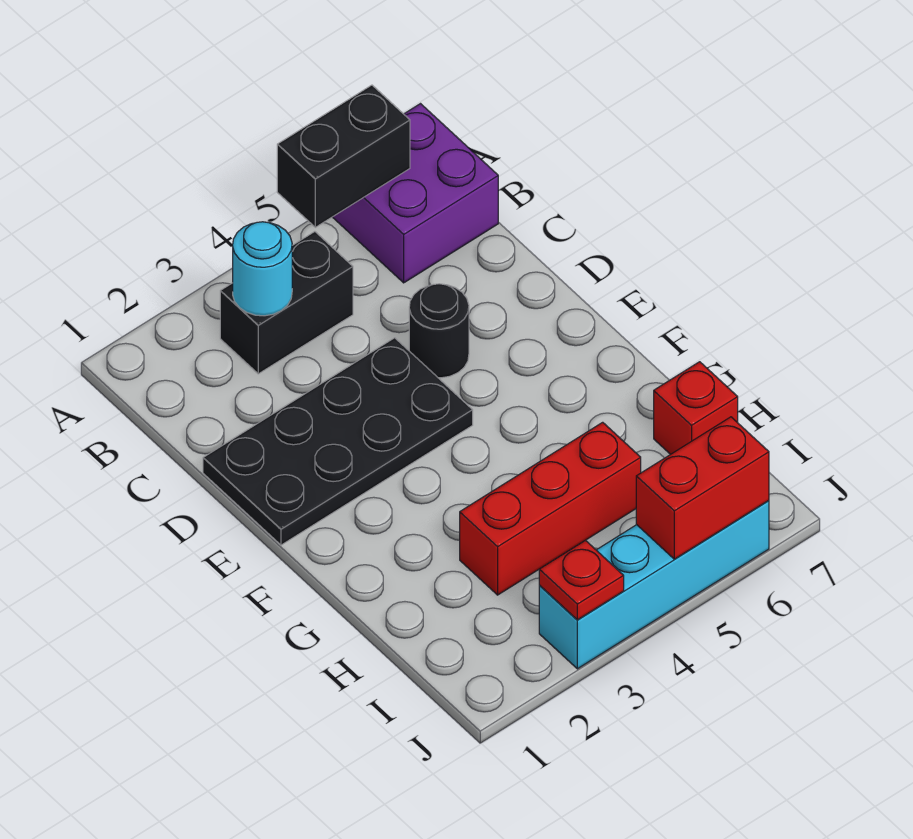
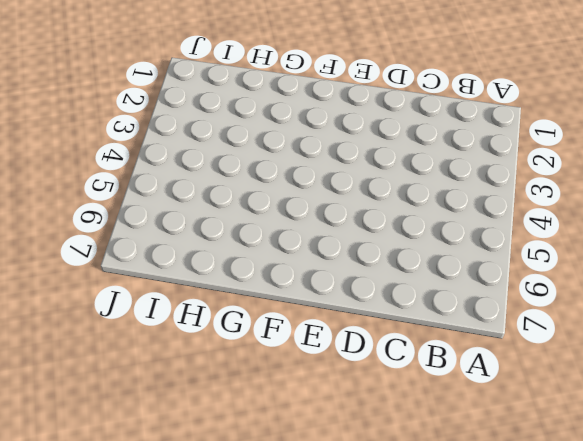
none -> purple 2x2 brick [333,104,498,283]
none -> black 1x2 brick [220,232,353,374]

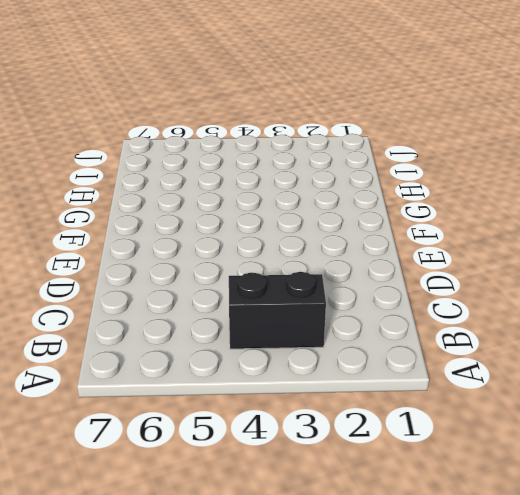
none -> purple 2x2 brick [333,104,498,283]
none -> black 2x4 plate [203,338,473,545]

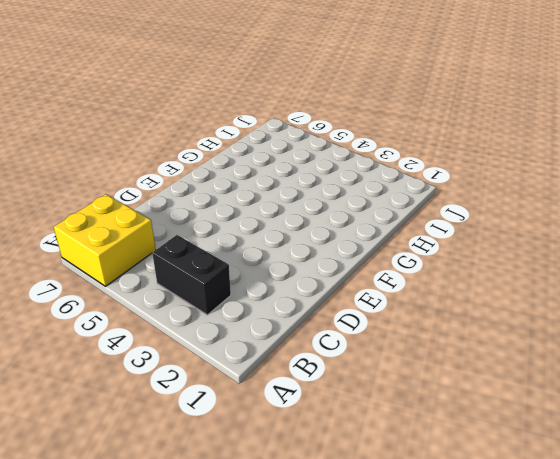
yellow 2x2 brick [54,194,156,286] -> purple 2x2 brick [333,104,498,283]
none -> black 2x4 plate [203,338,473,545]
none -> black 1x1 round brick [409,284,469,378]

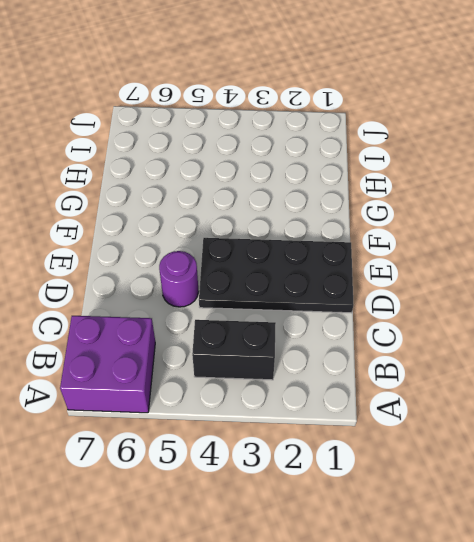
purple 1x1 round brick [159,251,199,307] -> black 1x1 round brick [409,284,469,378]
none -> red 1x3 brick [460,422,641,595]
none -> red 1x1 brick [654,362,738,455]

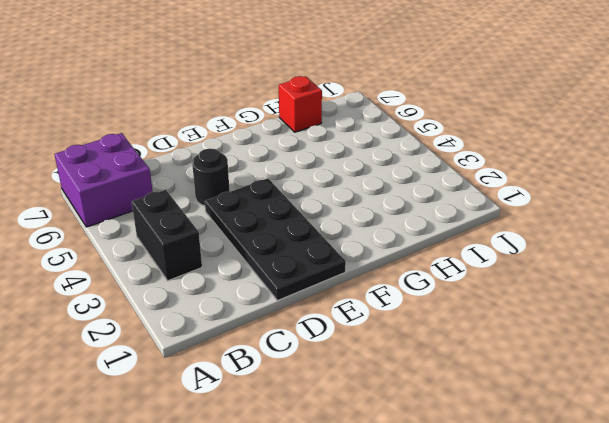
none -> red 1x3 brick [460,422,641,595]
none -> cyan 1x4 brick [539,501,769,669]

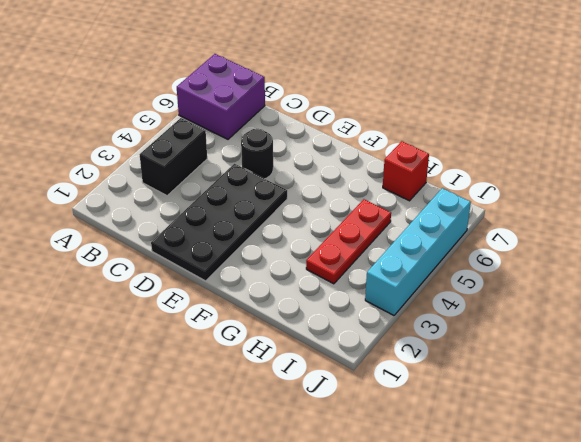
red 1x3 plate [306,199,391,284] -> red 1x3 brick [460,422,641,595]
none -> black 1x2 brick [277,85,410,227]
none -> cyan 1x1 round brick [233,222,292,316]

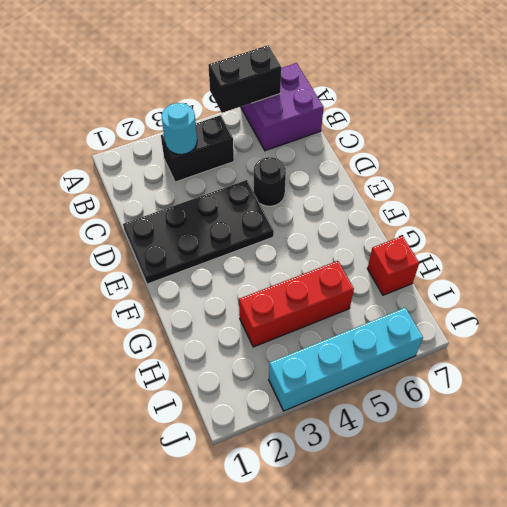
none -> red 1x1 plate [539,540,624,620]
none -> red 1x2 brick [636,417,769,559]

